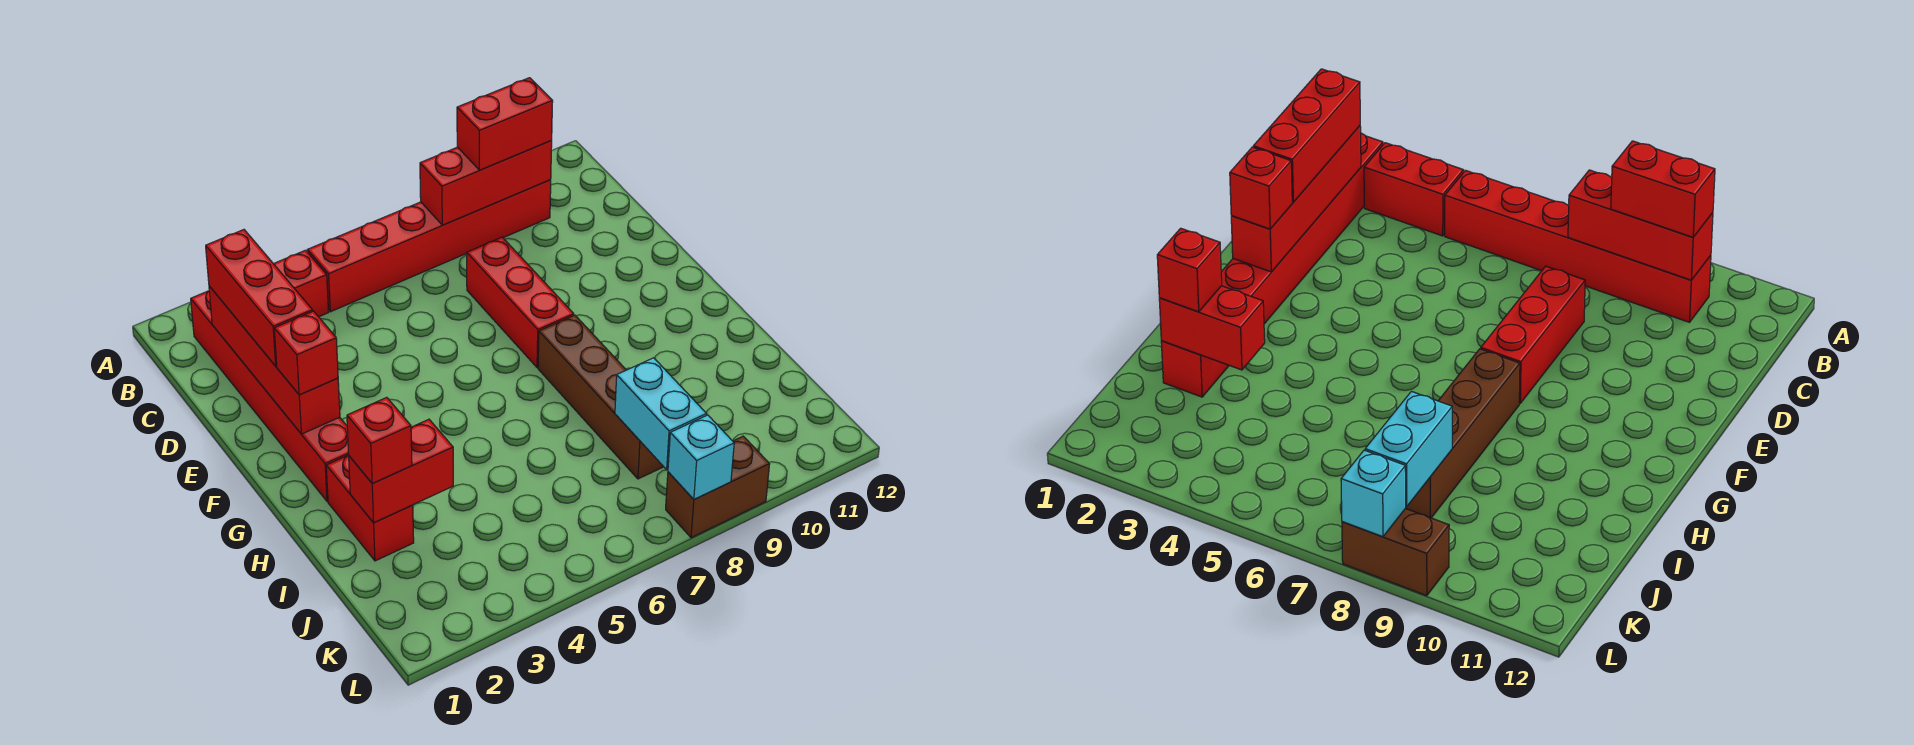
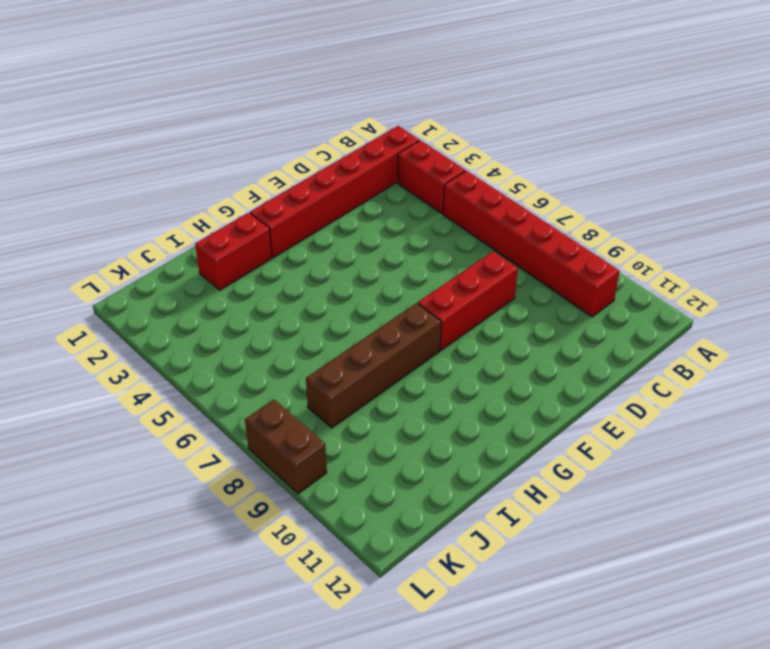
none -> red 1x3 brick [420,141,552,225]
none -> red 1x4 brick [209,286,340,434]
none -> red 1x2 brick [349,419,453,523]

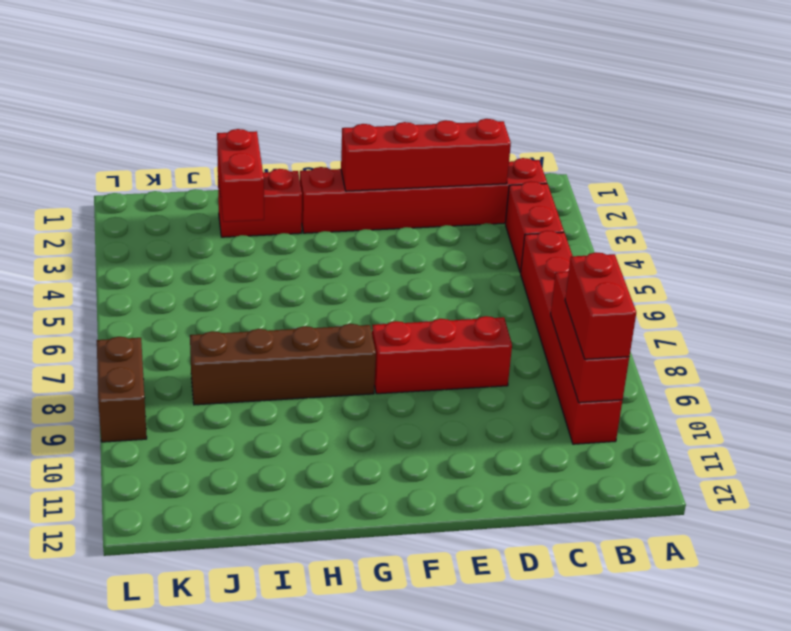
none -> cyan 1x2 brick [615,358,706,470]
none -> cyan 1x1 brick [668,415,734,499]
none -> red 1x3 brick [206,230,313,366]

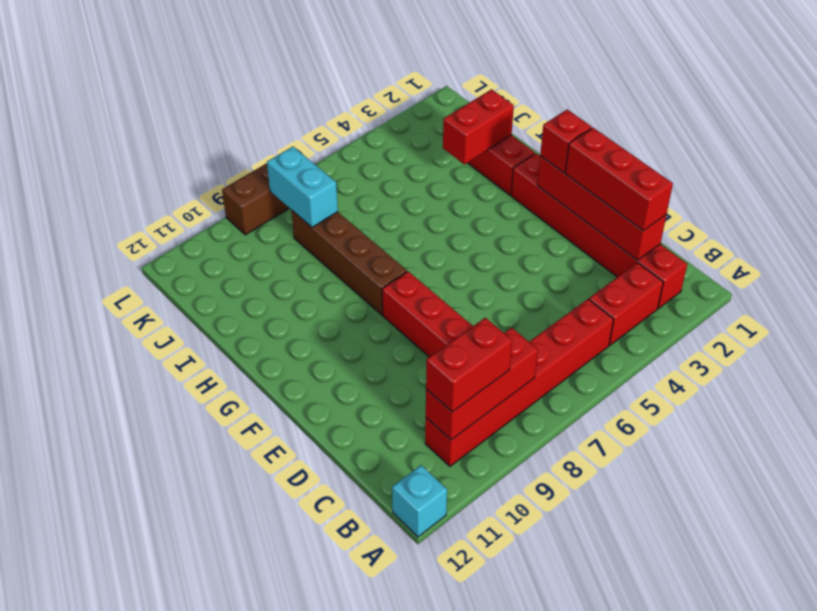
cyan 1x1 brick [392,465,447,537] -> cyan 1x1 brick moved to [668,415,734,499]
none -> red 1x1 brick [347,397,412,484]

